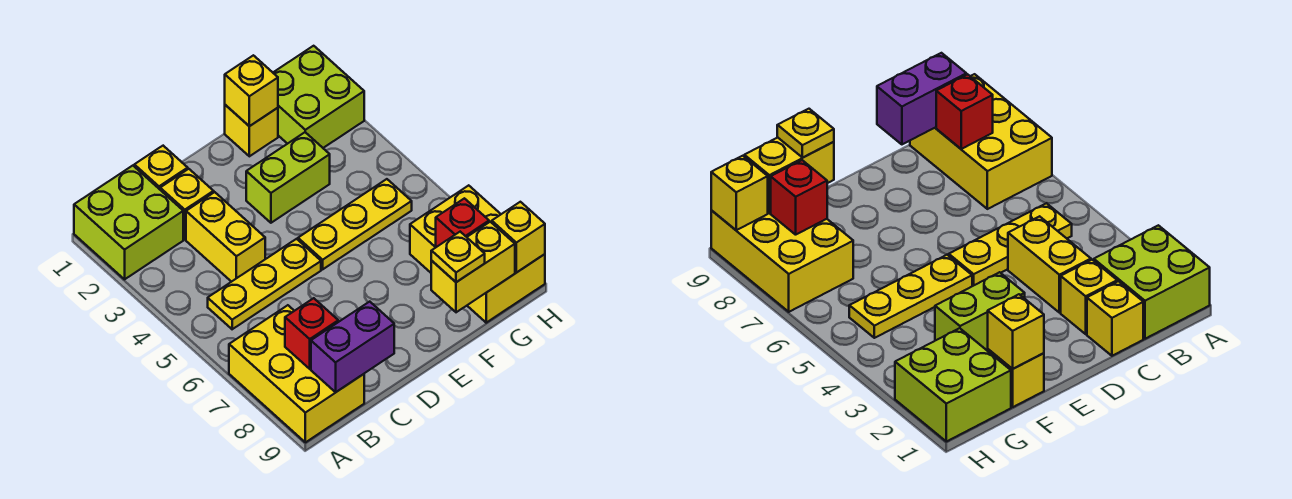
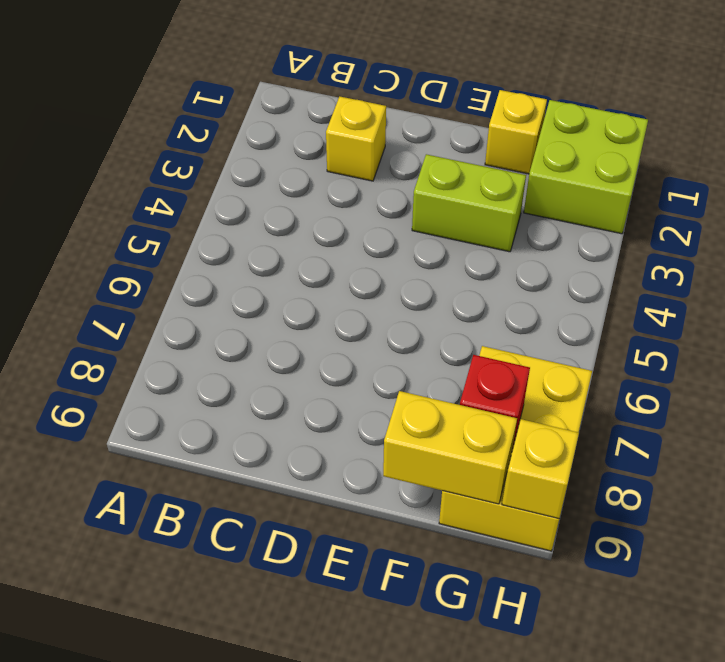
none -> lime 2x2 brick [74,166,183,279]
none -> yellow 2x3 brick [229,305,364,442]
none -> yellow 1x3 plate [208,239,321,329]

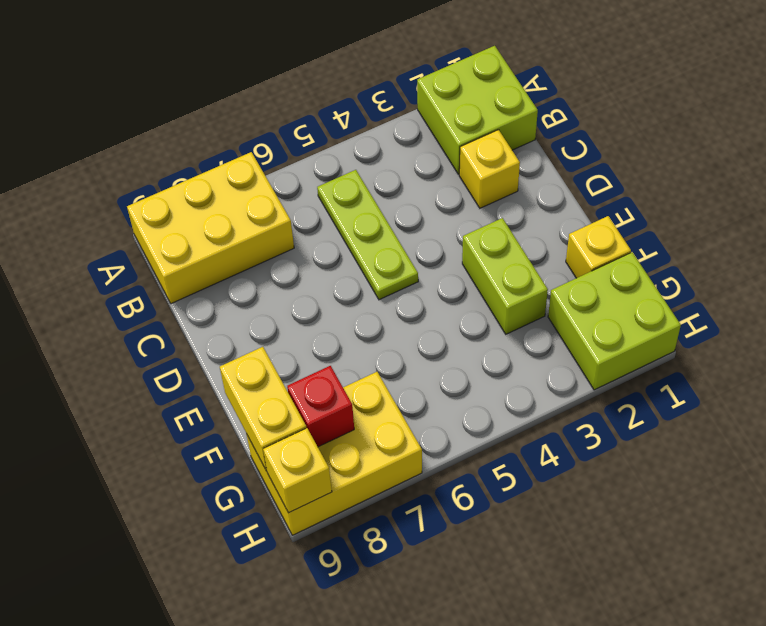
lime 1x3 plate [317,170,418,300] -> yellow 1x3 plate [208,239,321,329]
none -> yellow 1x1 brick [134,146,188,189]
none -> yellow 1x2 brick [186,192,265,282]
none -> yellow 1x3 plate [298,179,412,269]

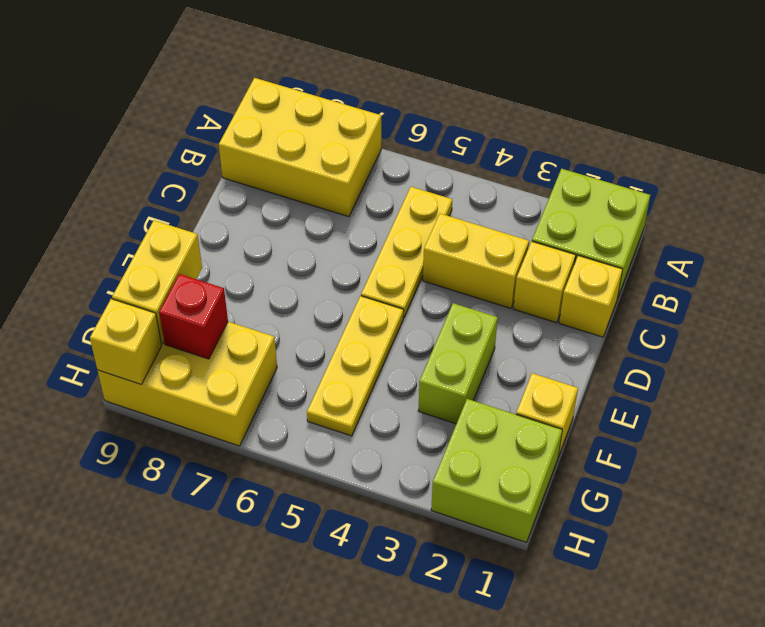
none -> red 1x1 brick [285,298,338,369]
none -> purple 1x2 brick [311,302,394,392]
none -> yellow 1x1 brick [225,55,278,126]

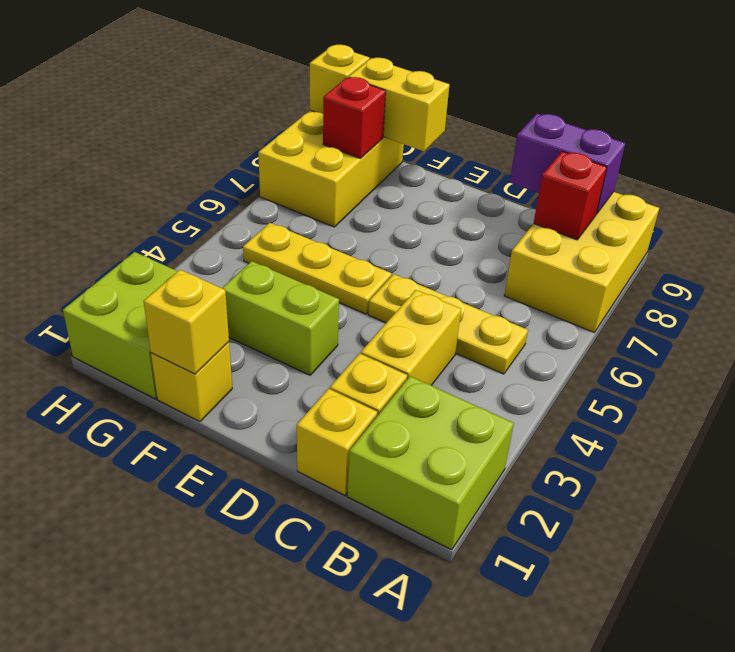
none -> yellow 1x1 plate [431,232,485,282]

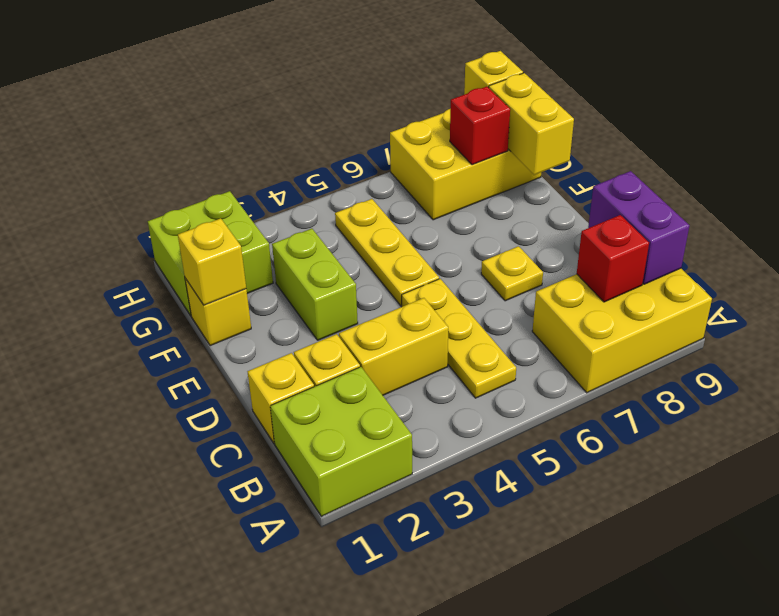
yellow 1x1 plate [481,246,543,301] -> yellow 1x1 plate moved to [431,232,485,282]

